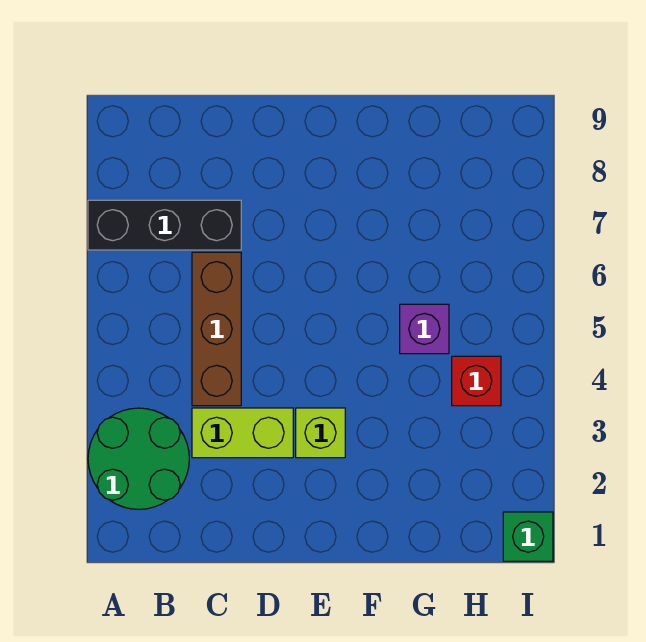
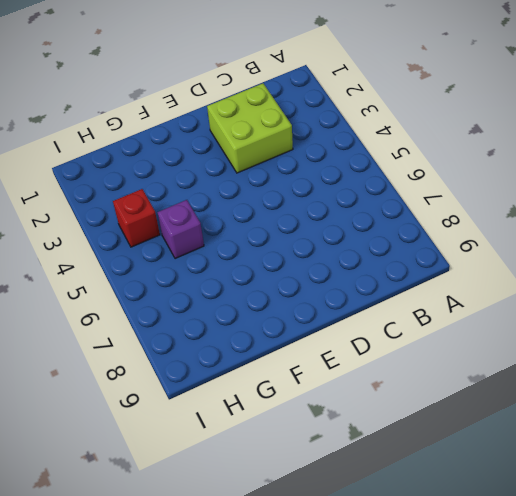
lime 2x2 brick [207,83,293,173] -> lime 1x2 brick [192,408,293,458]
none -> green 2x2 round brick [88,408,189,509]
none -> black 1x3 brick [88,200,241,250]

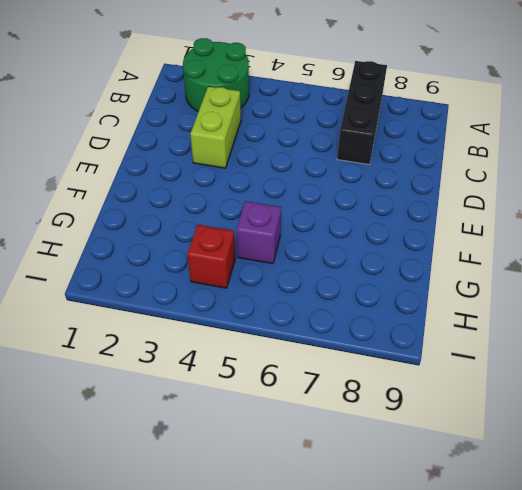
none -> brown 1x3 brick [192,252,241,406]
none -> lime 1x1 brick [296,408,345,458]

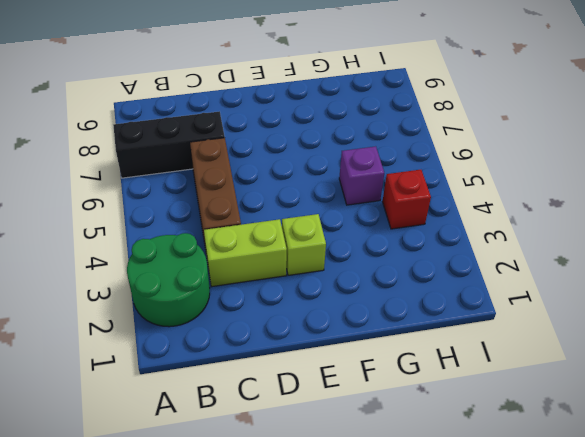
none -> green 1x1 brick [503,512,553,561]

